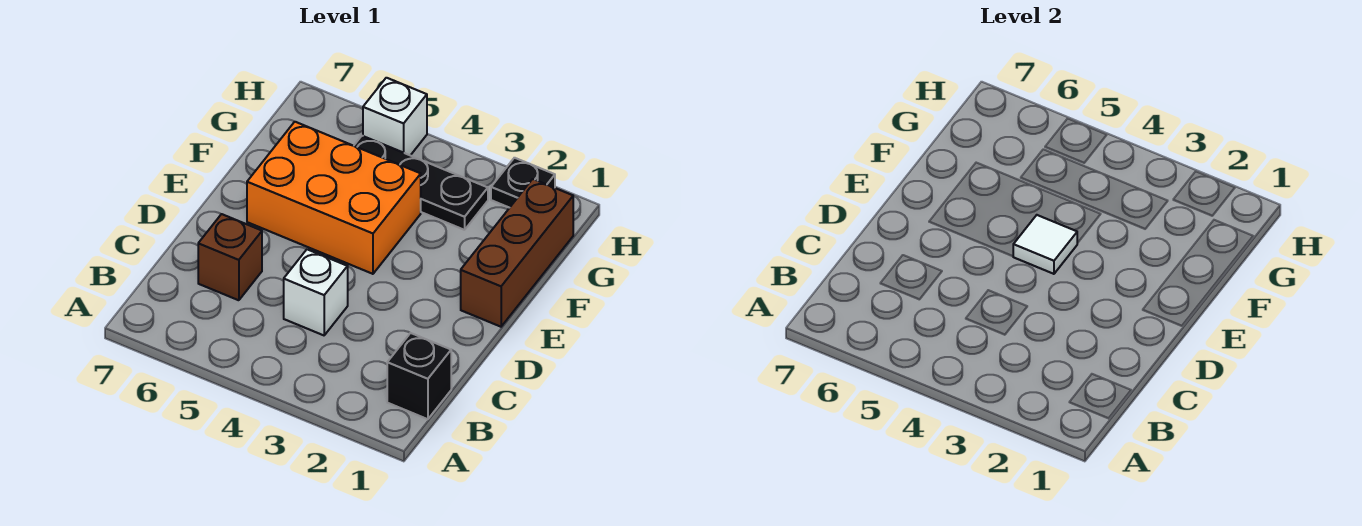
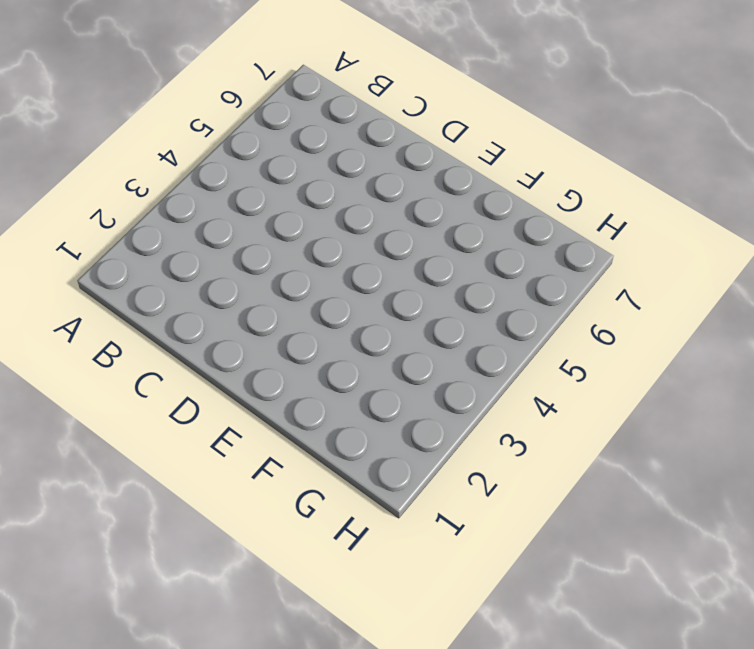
none -> black 1x1 brick [387,333,451,419]
none -> white 1x1 brick [284,249,348,335]

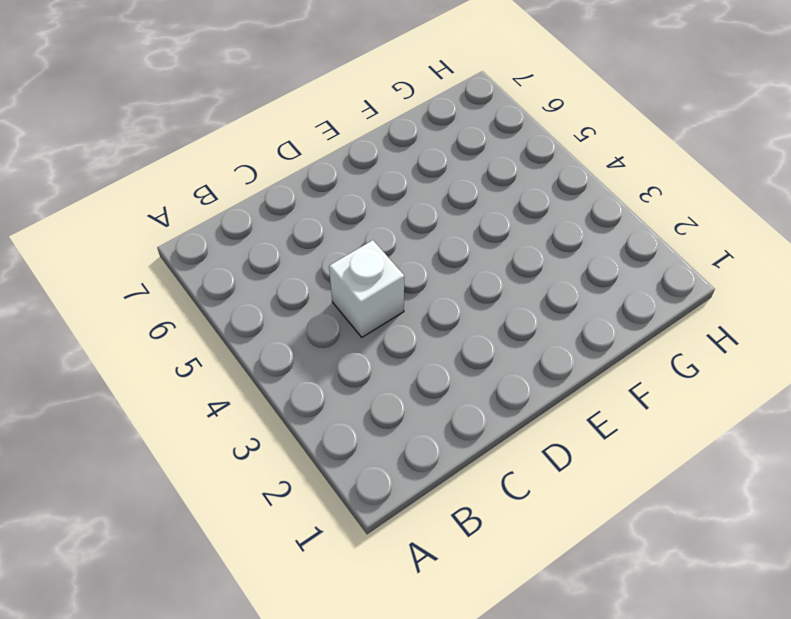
none -> black 1x1 brick [387,333,451,419]
none -> brown 1x1 brick [198,214,262,300]

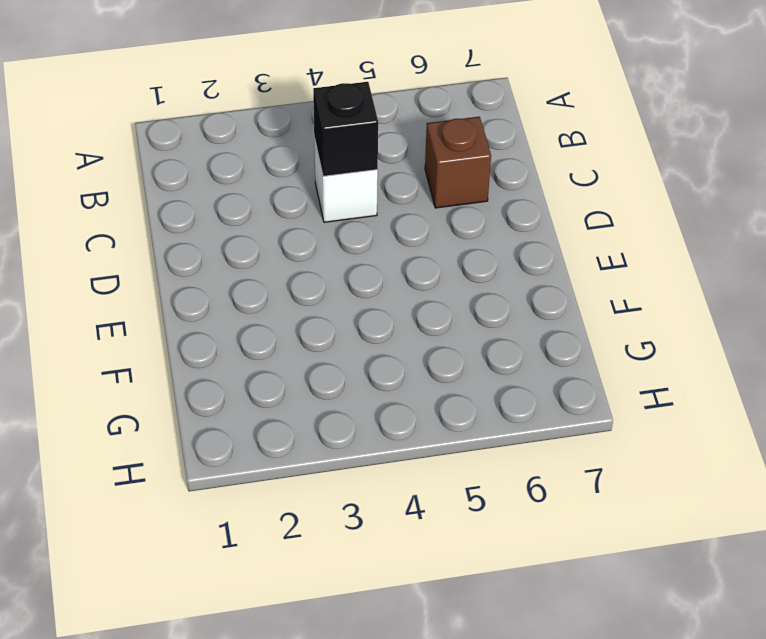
black 1x1 brick [313,82,378,176] -> black 1x1 brick moved to [387,333,451,419]
none -> brown 1x3 brick [461,179,573,327]
none -> orange 2x3 brick [247,122,421,274]

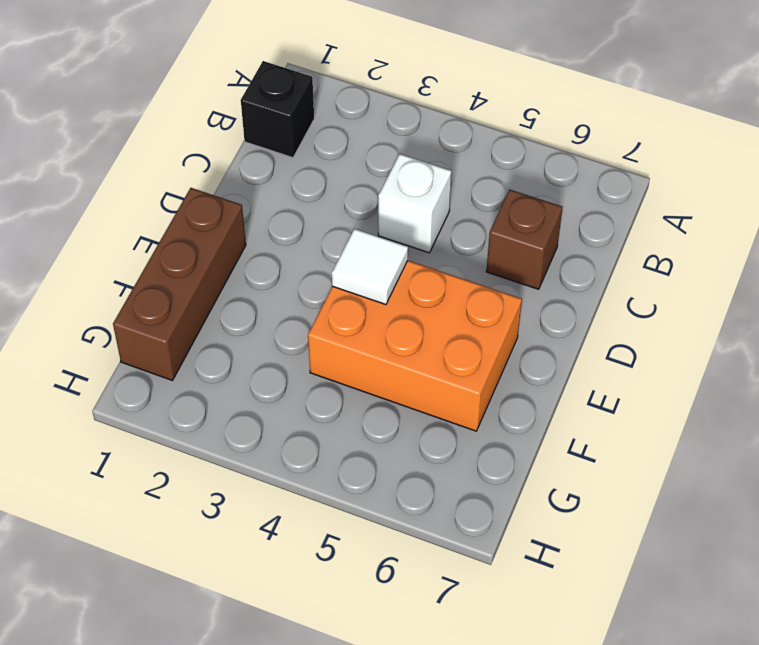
none -> black 1x3 plate [354,136,488,230]
none -> black 1x1 plate [491,158,555,208]

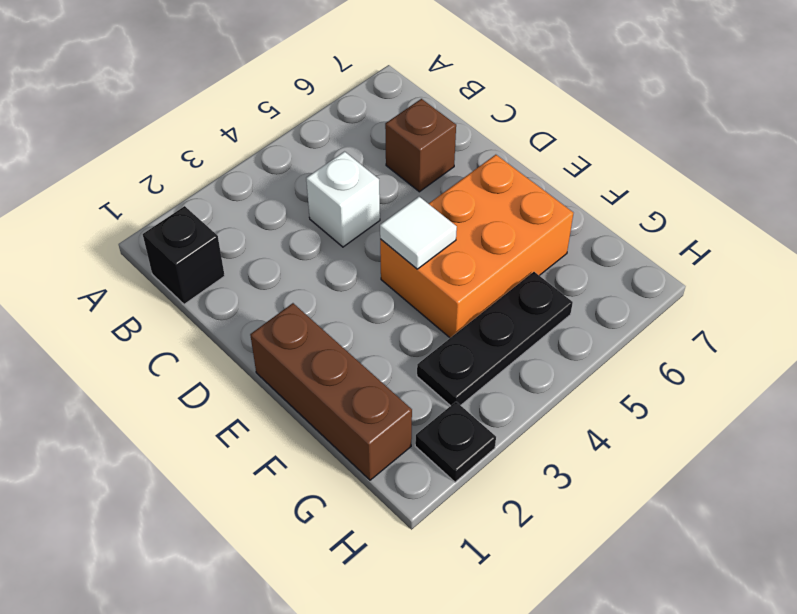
none -> white 1x1 brick [363,78,427,155]

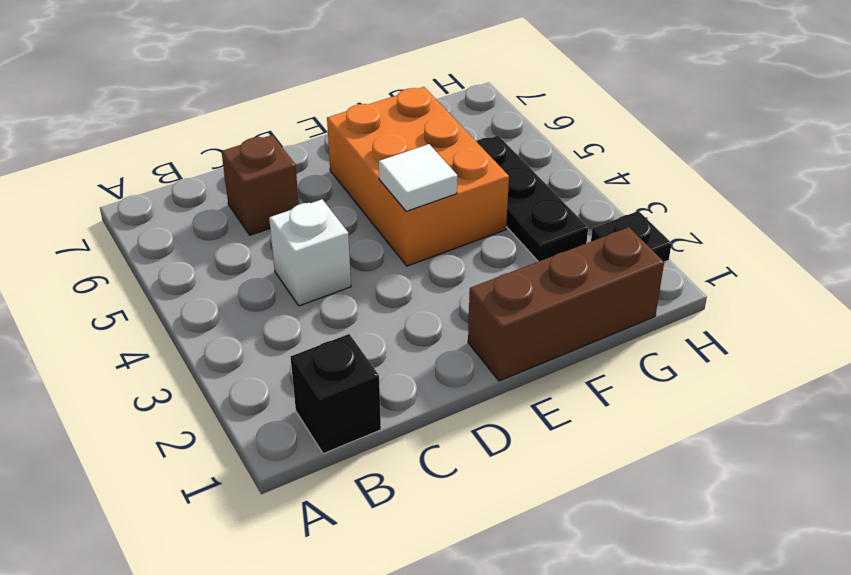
none -> white 1x1 brick [363,78,427,155]

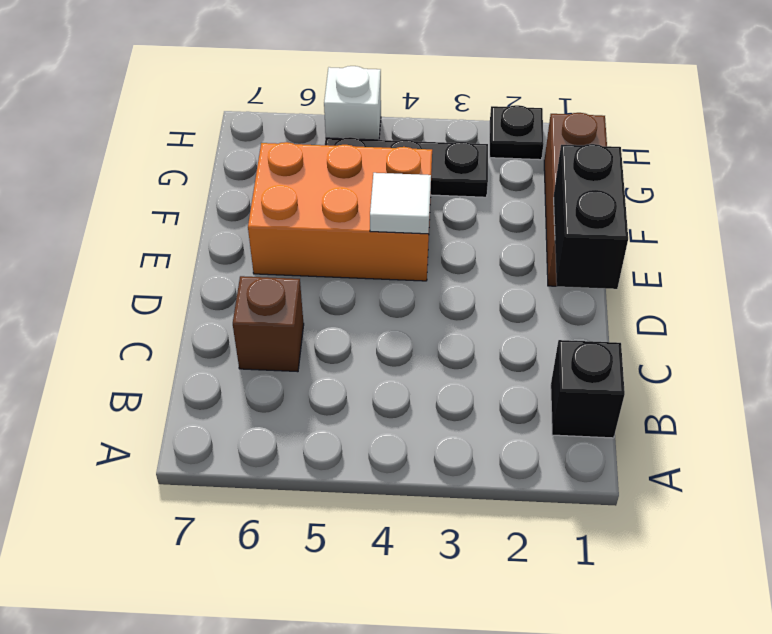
black 1x2 brick [554,144,628,289] -> none
none -> white 1x1 brick [284,249,348,335]

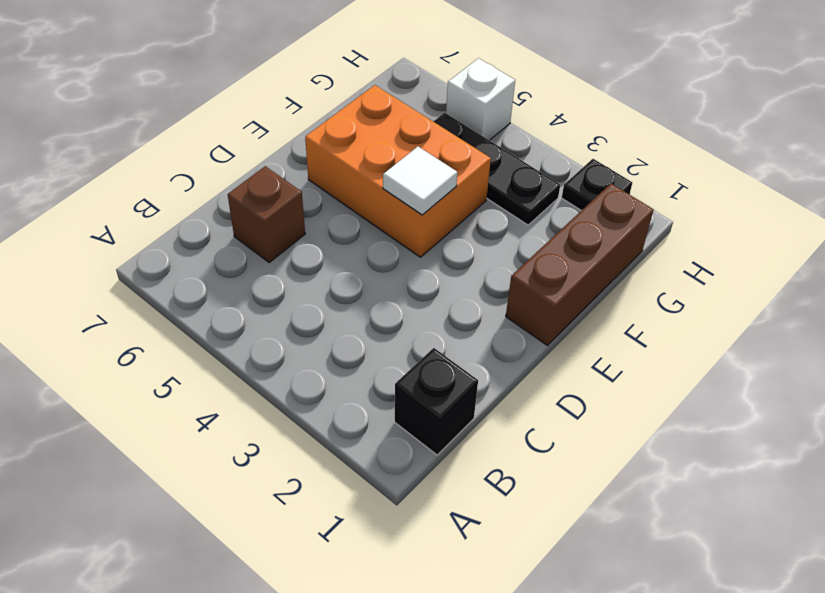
none -> white 1x1 brick [284,249,348,335]

